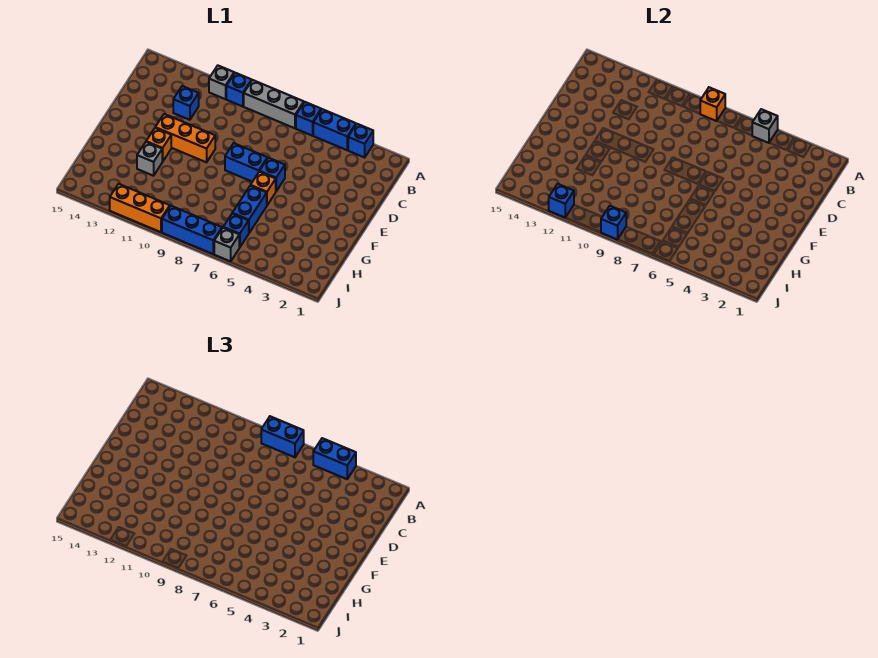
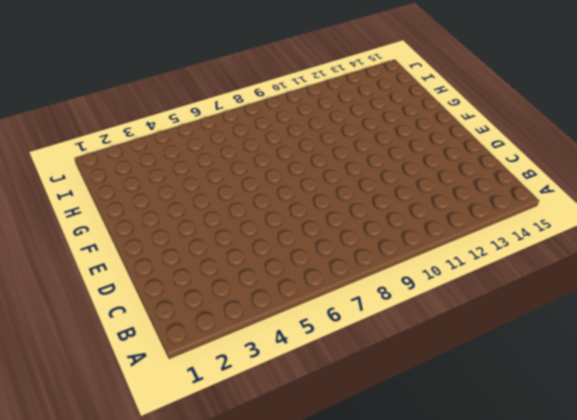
none -> blue 1x1 brick [348,124,373,157]
none -> blue 1x2 brick [313,109,356,150]
none -> blue 1x1 brick [296,102,321,136]

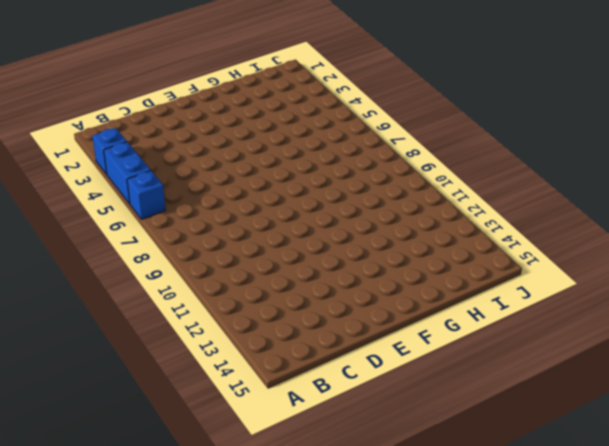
none -> grey 1x3 brick [244,80,304,128]
none -> blue 1x1 brick [226,73,252,106]
none -> grey 1x1 brick [209,66,234,99]

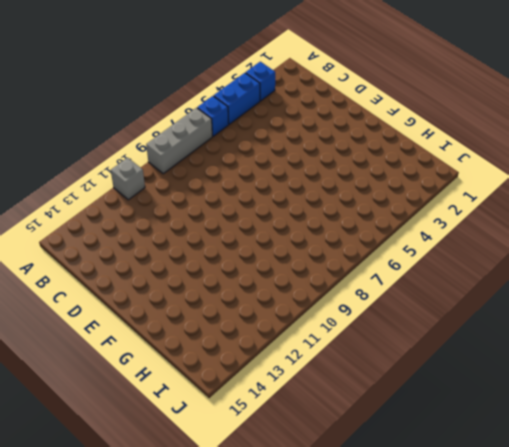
none -> blue 1x1 brick [226,73,252,106]
none -> blue 1x1 brick [173,86,199,120]
none -> blue 1x1 brick [260,158,285,191]

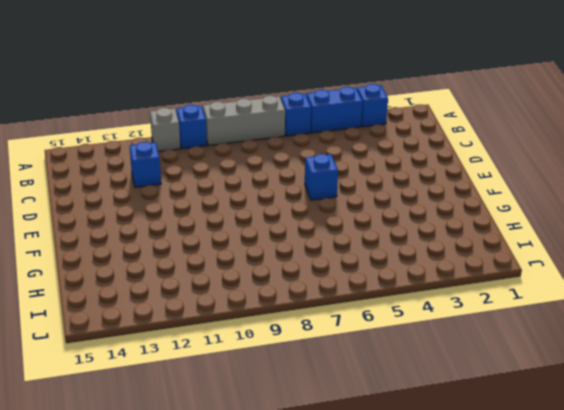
none -> blue 1x2 brick [225,143,267,182]
none -> orange 1x3 brick [155,114,215,162]
none -> orange 1x1 brick [251,172,276,205]

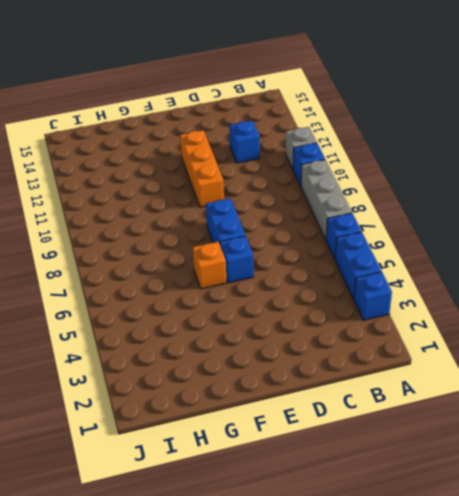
none -> orange 1x1 brick [146,128,171,162]
none -> blue 1x2 brick [232,186,267,233]
none -> grey 1x1 brick [137,142,162,176]

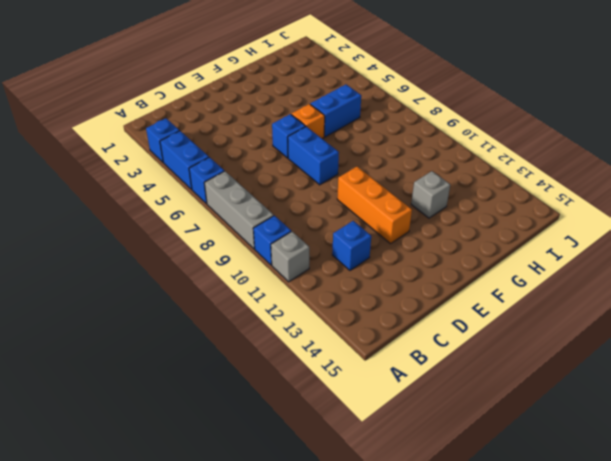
none -> orange 1x1 brick [146,128,171,162]
none -> blue 1x1 brick [223,214,249,247]
none -> grey 1x1 brick [214,228,239,261]

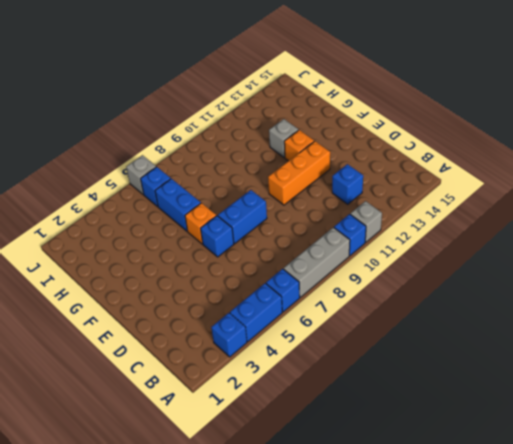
none -> blue 1x3 brick [162,206,222,254]
none -> orange 1x3 brick [110,184,170,232]
none -> grey 1x1 brick [752,109,778,143]

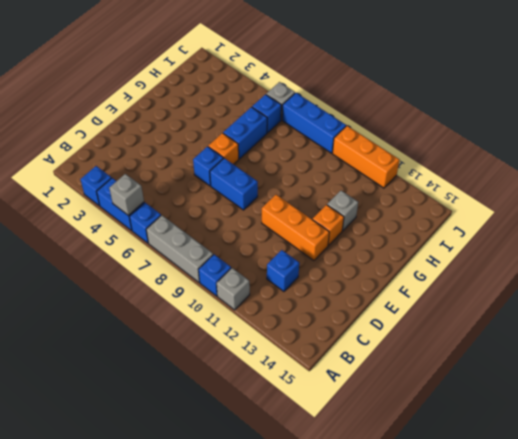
none -> orange 1x1 brick [700,87,725,121]
none -> blue 1x1 brick [601,206,626,240]
none -> blue 1x1 brick [549,184,574,217]

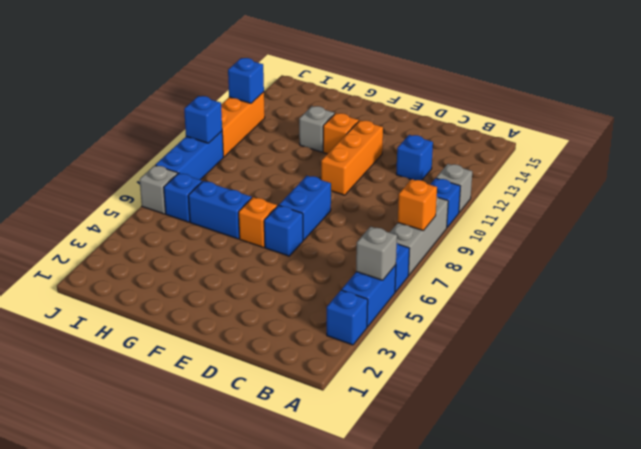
none -> blue 1x2 brick [313,438,356,479]
none -> blue 1x2 brick [261,416,304,457]

